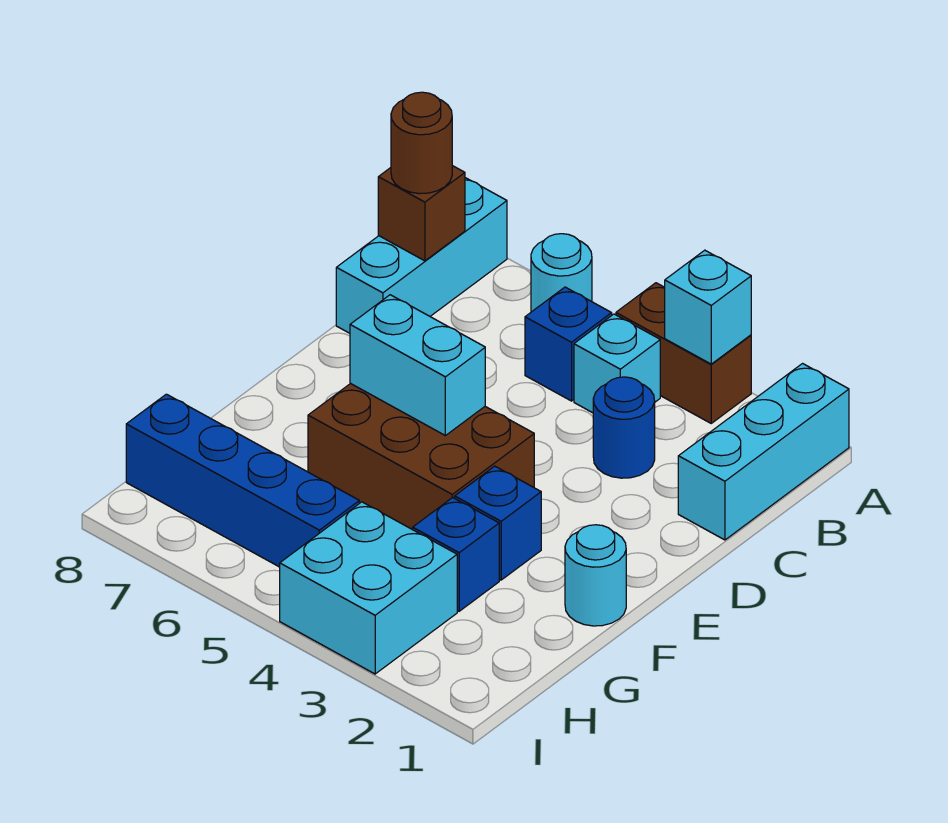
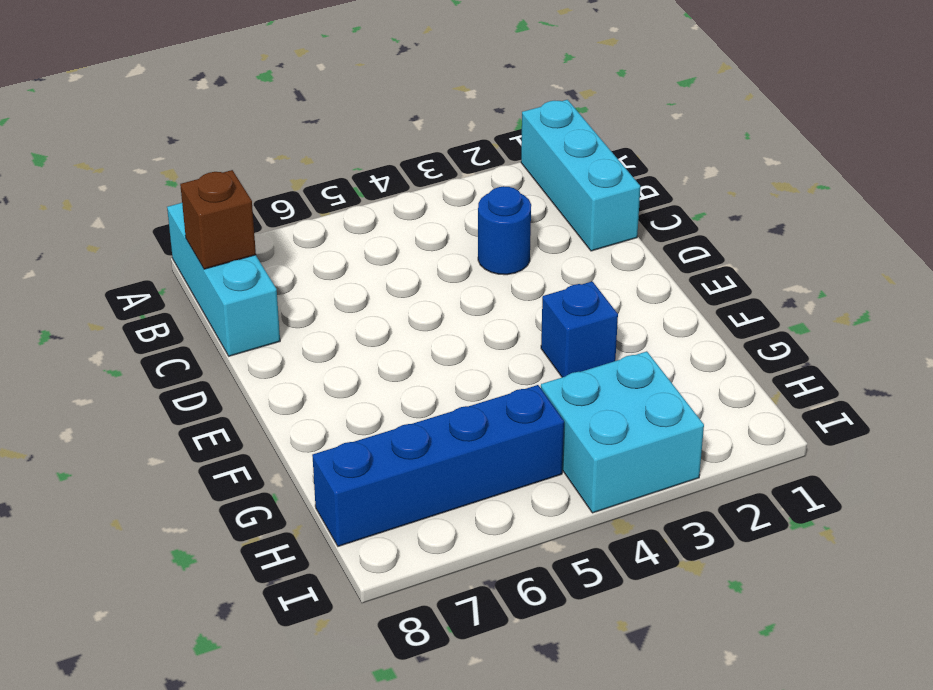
none -> brown 1x2 brick [616,283,751,423]
none -> cyan 1x1 round brick [531,234,592,312]
none -> cyan 1x1 brick [574,314,660,413]

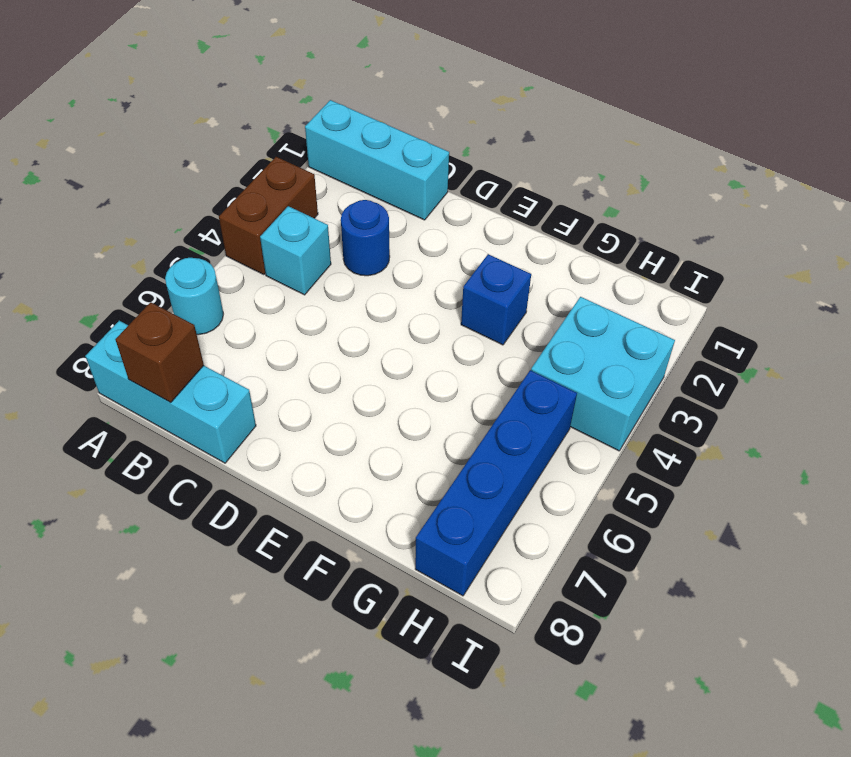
none -> blue 1x1 brick [525,287,612,401]
none -> brown 2x3 brick [308,384,534,530]
none -> cyan 1x1 round brick [565,525,626,626]

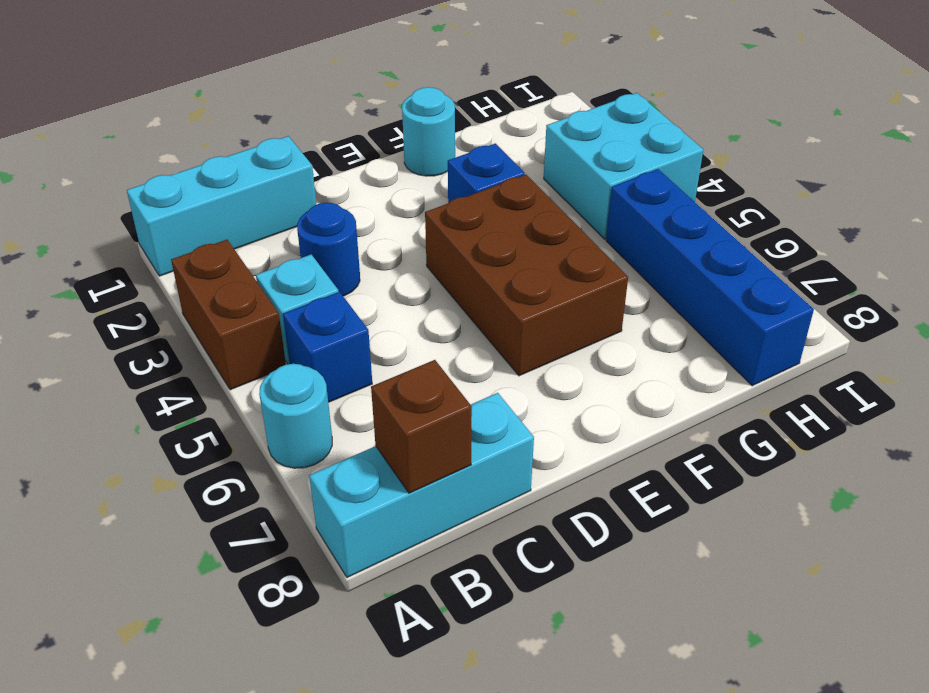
none -> blue 1x1 brick [413,497,499,611]
none -> cyan 1x1 brick [665,250,751,364]
none -> cyan 1x2 brick [350,295,485,436]

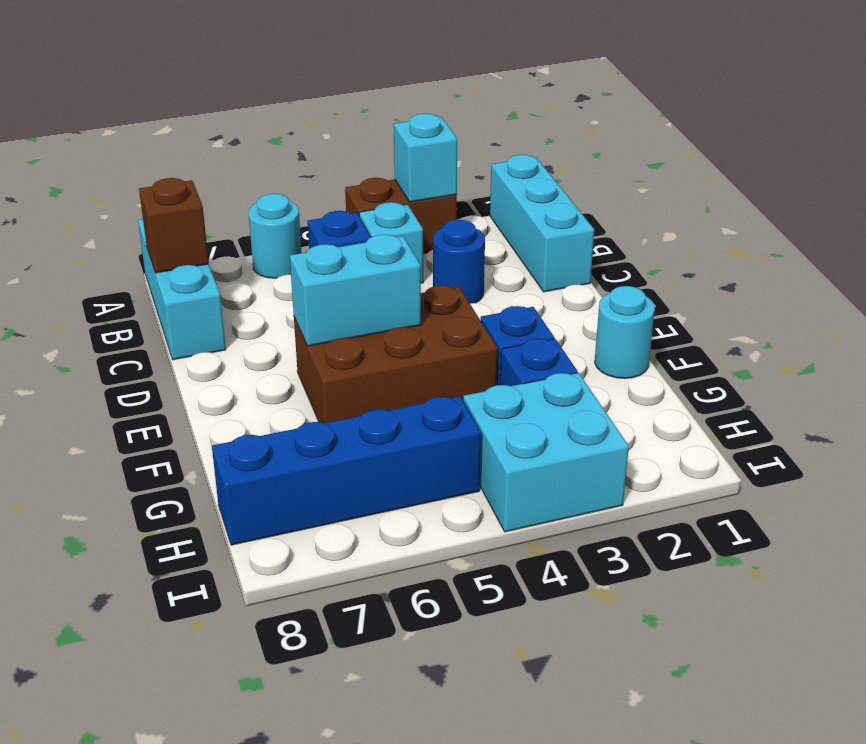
none -> brown 1x1 round brick [391,92,452,194]

